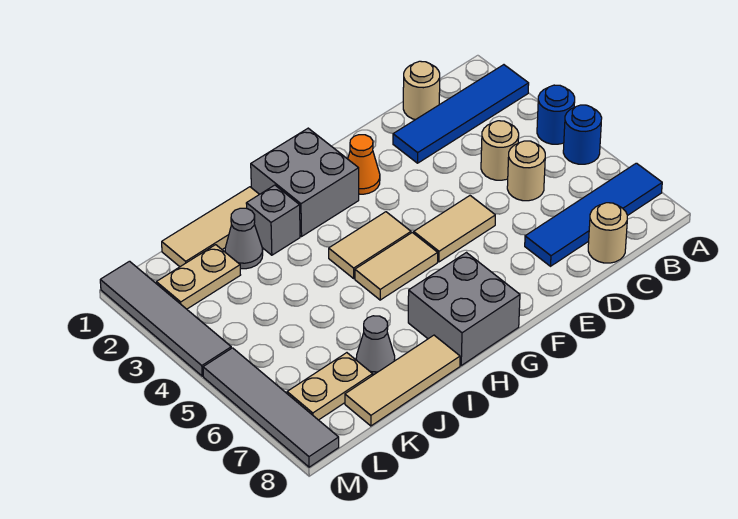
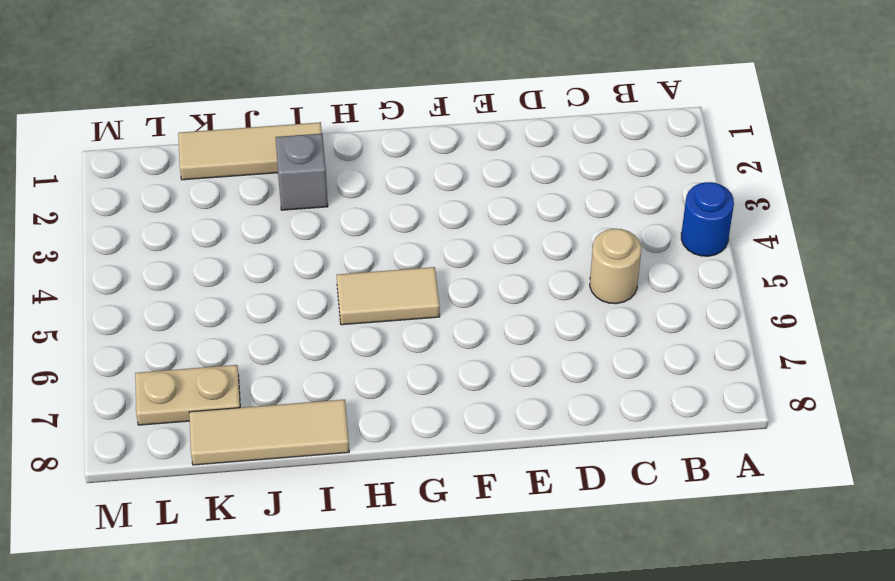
none -> blue 1x4 tile [393,65,529,163]
none -> blue 1x1 round brick [563,105,602,164]
none -> blue 1x4 tile [525,163,662,266]

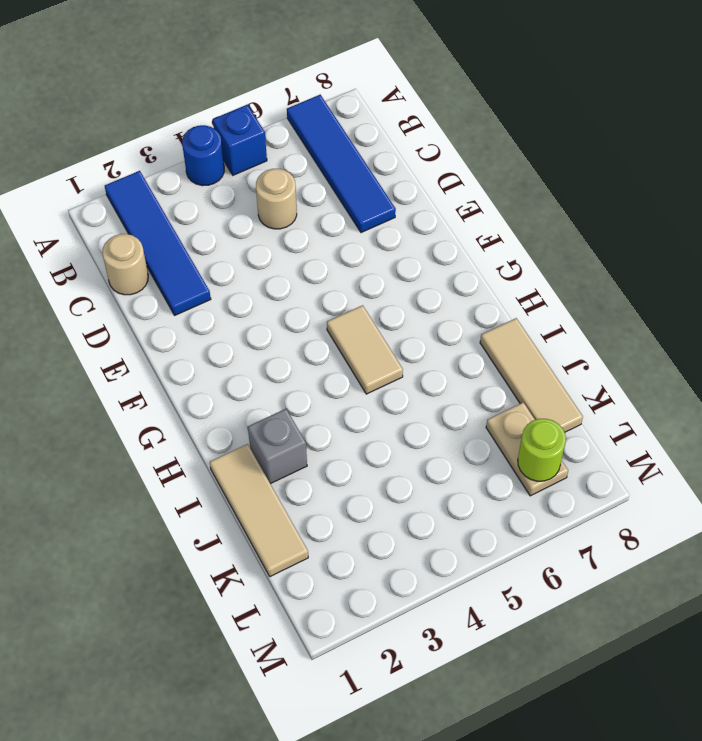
blue 1x1 brick [213,105,267,175] -> blue 1x1 round brick [563,105,602,164]
lime 1x1 round brick [518,419,566,481] -> none
none -> tan 1x1 round brick [481,121,519,180]
none -> tan 1x1 round brick [588,203,627,263]
none -> tan 1x2 tile [414,196,495,262]

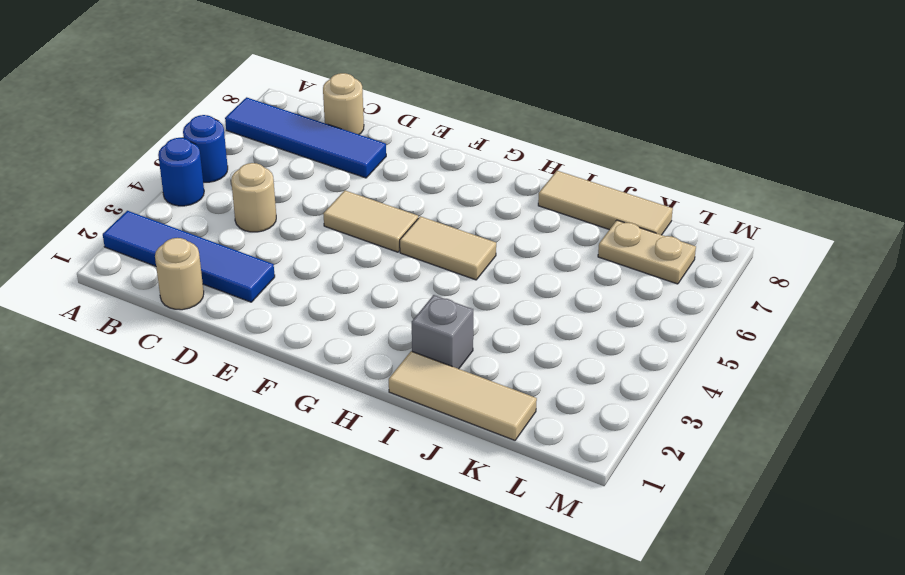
none -> tan 1x1 round brick [507,141,545,201]
none -> orange 1x1 cone [348,135,380,194]
none -> grey 2x2 brick [251,128,359,236]

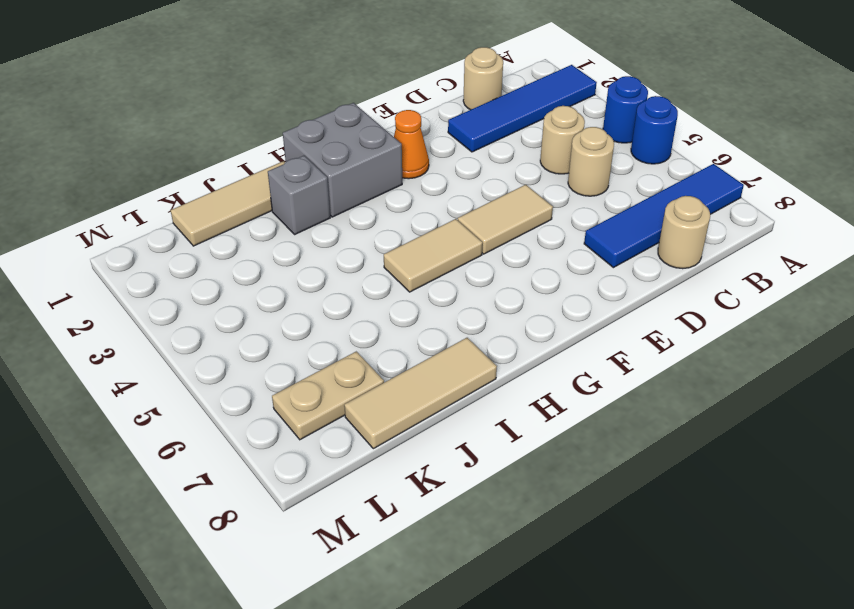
none -> tan 1x2 tile [329,212,411,278]
none -> grey 2x2 brick [408,253,520,365]
none -> grey 1x1 cone [225,208,263,269]

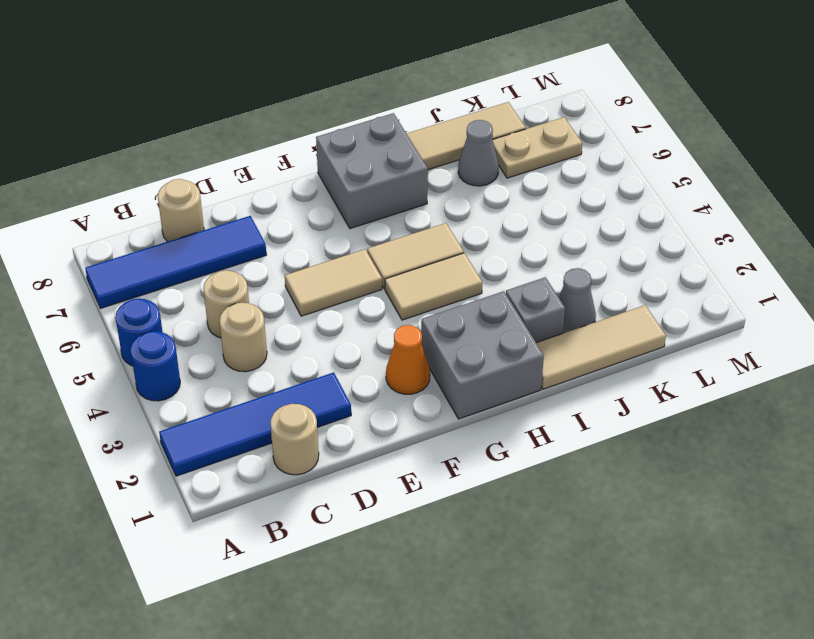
none -> tan 1x2 plate [156,245,240,309]
none -> grey 1x4 tile [100,261,231,376]
none -> grey 1x4 tile [203,348,339,467]

